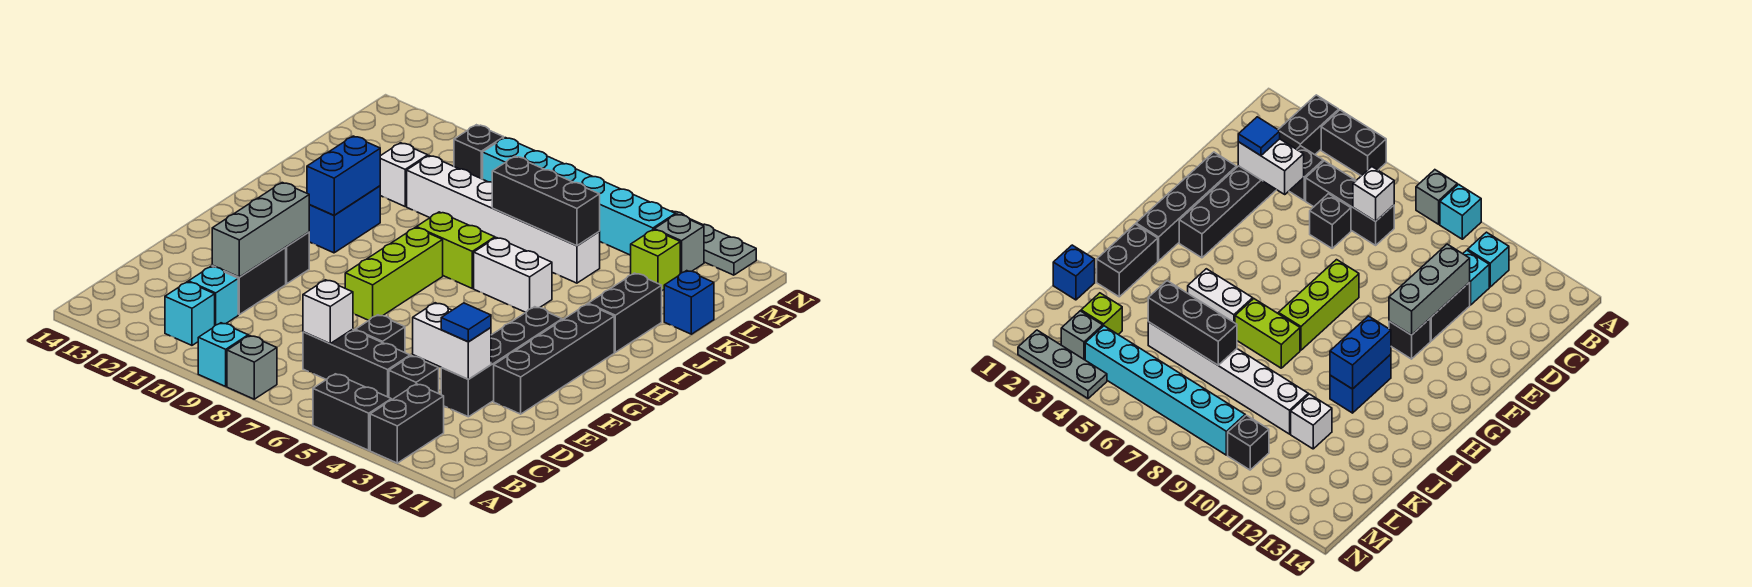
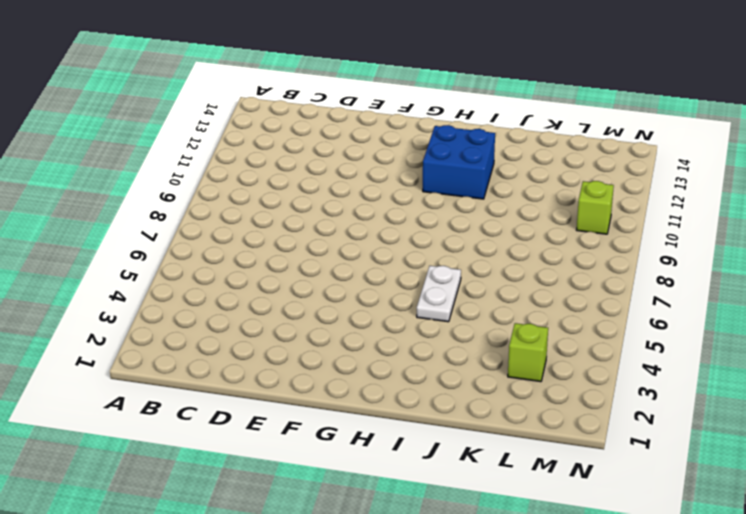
blue 2x2 brick [423,125,495,199] -> blue 1x2 brick [309,186,380,253]
white 1x2 plate [417,266,461,322] -> white 1x2 brick [474,238,552,312]
lime 1x1 brick [576,181,614,234] -> black 1x1 brick [454,125,504,179]
none -> black 1x2 brick [370,384,444,463]
none -> black 1x2 brick [313,374,391,450]
none -> grey 1x1 brick [227,336,277,399]
none -> cyan 1x1 brick [198,323,248,386]

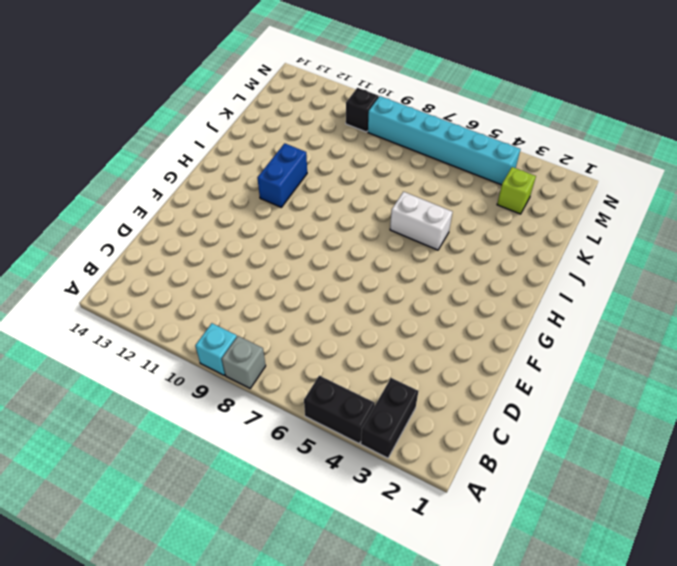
none -> cyan 1x1 brick [165,282,215,345]
none -> black 1x1 brick [389,356,439,400]
none -> black 1x3 brick [303,329,410,397]
none -> cyan 1x1 brick [189,266,238,325]

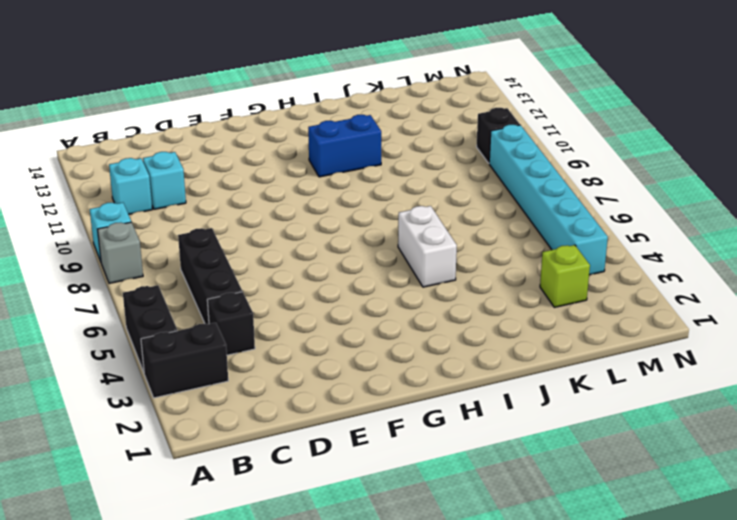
none -> black 1x4 brick [441,307,562,417]
none -> black 1x1 brick [355,315,405,353]
none -> black 1x2 brick [212,247,286,315]
none -> black 1x4 brick [494,304,614,414]

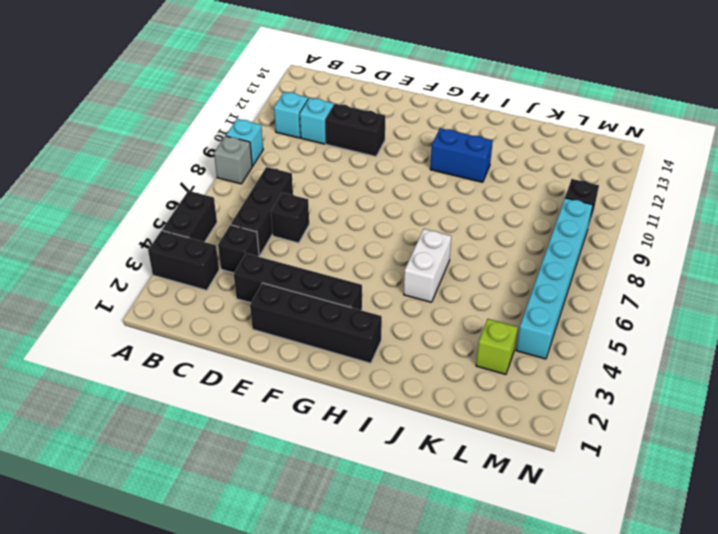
none -> lime 1x3 brick [345,227,443,321]
none -> black 1x1 brick [286,232,309,284]
none -> black 1x2 brick [588,273,662,352]
none -> lime 1x2 brick [416,212,495,288]

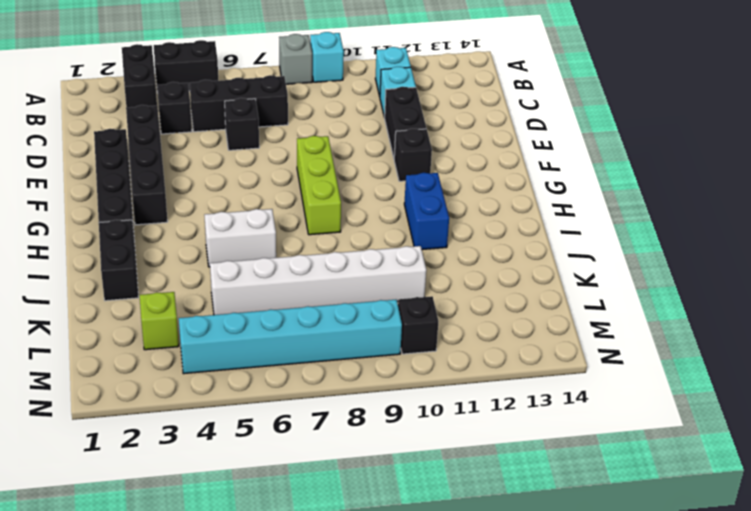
none -> lime 1x2 brick [416,212,495,288]
none -> blue 1x1 brick [664,271,714,334]
none -> white 1x1 brick [380,143,428,206]
none -> grey 1x1 brick [654,214,704,273]

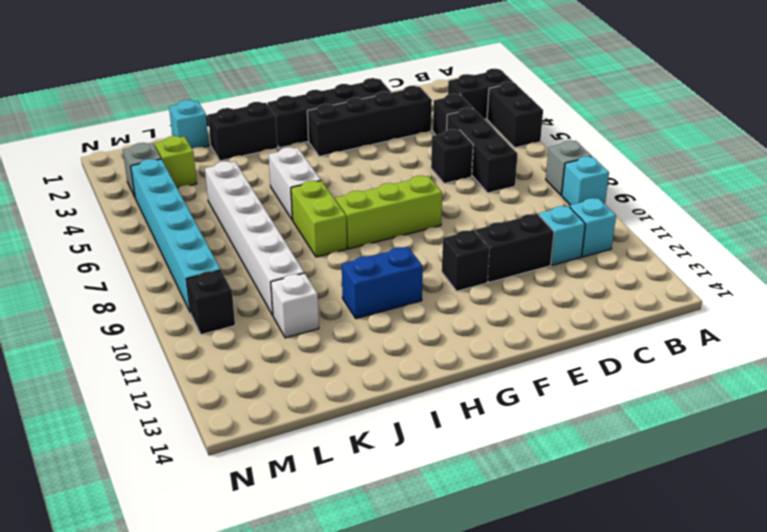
cyan 1x1 brick [169,100,209,149] -> blue 1x1 brick [664,271,714,334]
none -> grey 1x3 plate [671,211,756,275]
none -> white 1x1 brick [303,280,353,344]
none -> white 1x2 brick [413,303,491,379]
none -> grey 1x3 brick [212,183,309,277]

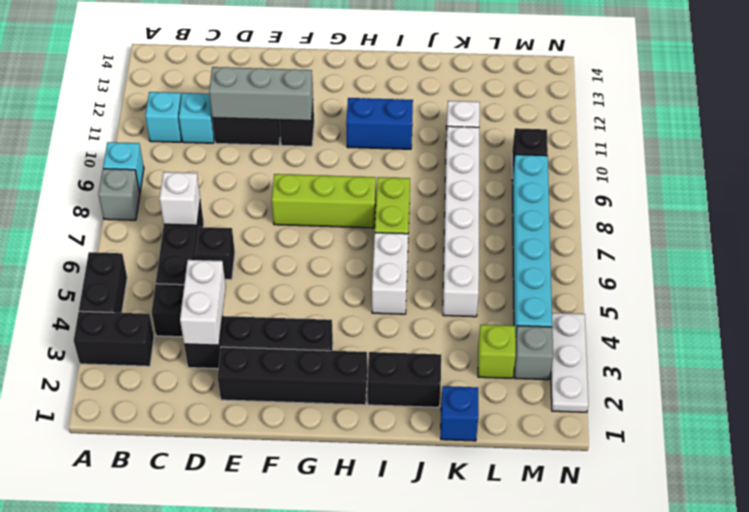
white 1x3 plate [551,313,588,412] -> grey 1x3 plate [671,211,756,275]
none -> blue 1x2 brick [307,136,380,215]
none -> black 1x3 brick [492,156,600,246]
none -> blue 1x1 tile [441,303,491,342]

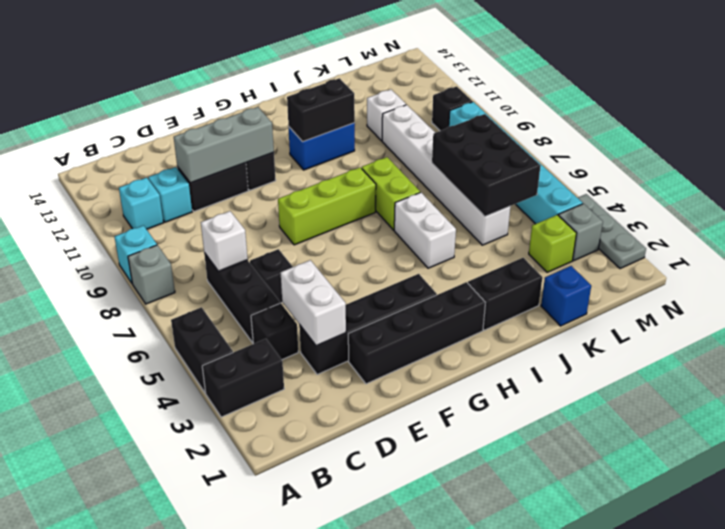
black 1x2 brick [287,78,355,142] -> blue 1x2 brick [307,136,380,215]
black 2x3 brick [432,114,541,216] -> black 1x3 brick [492,156,600,246]
none -> blue 1x1 tile [441,303,491,342]

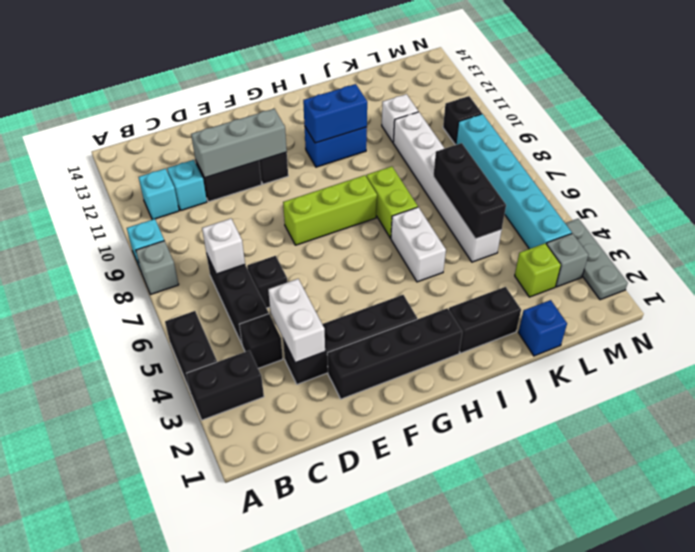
none -> blue 1x1 tile [441,303,491,342]

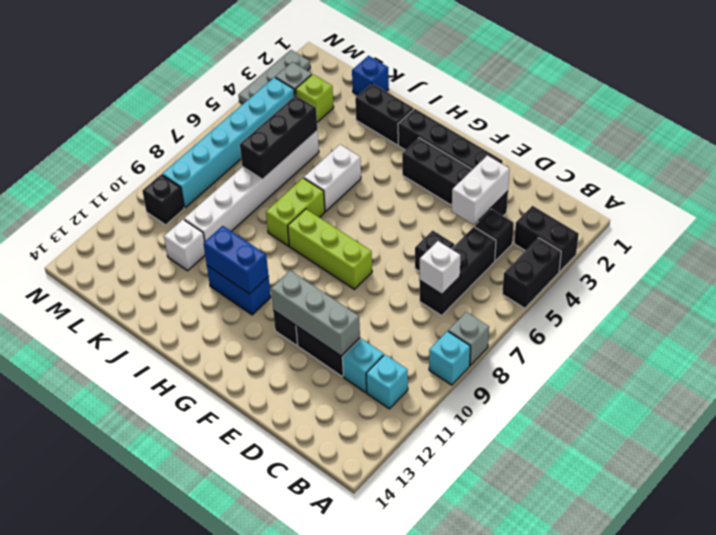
none -> blue 1x1 tile [441,303,491,342]

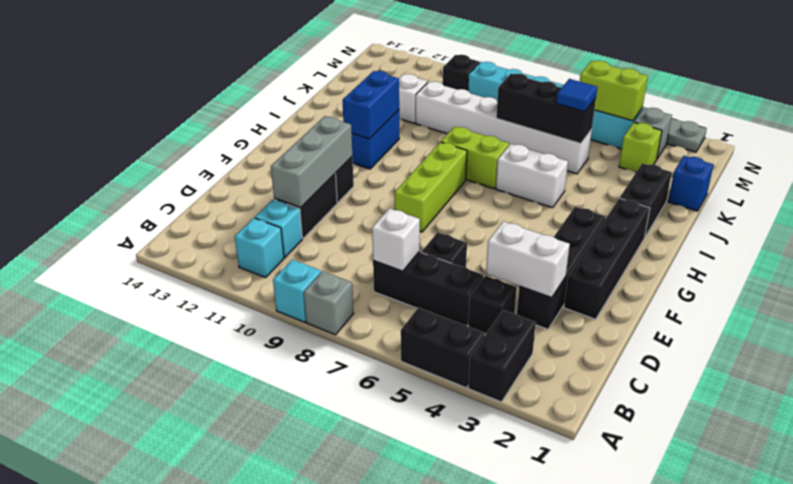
blue 1x1 tile [556,79,597,112] -> blue 1x1 tile moved to [441,303,491,342]
lime 1x2 brick [580,61,648,121] -> none

